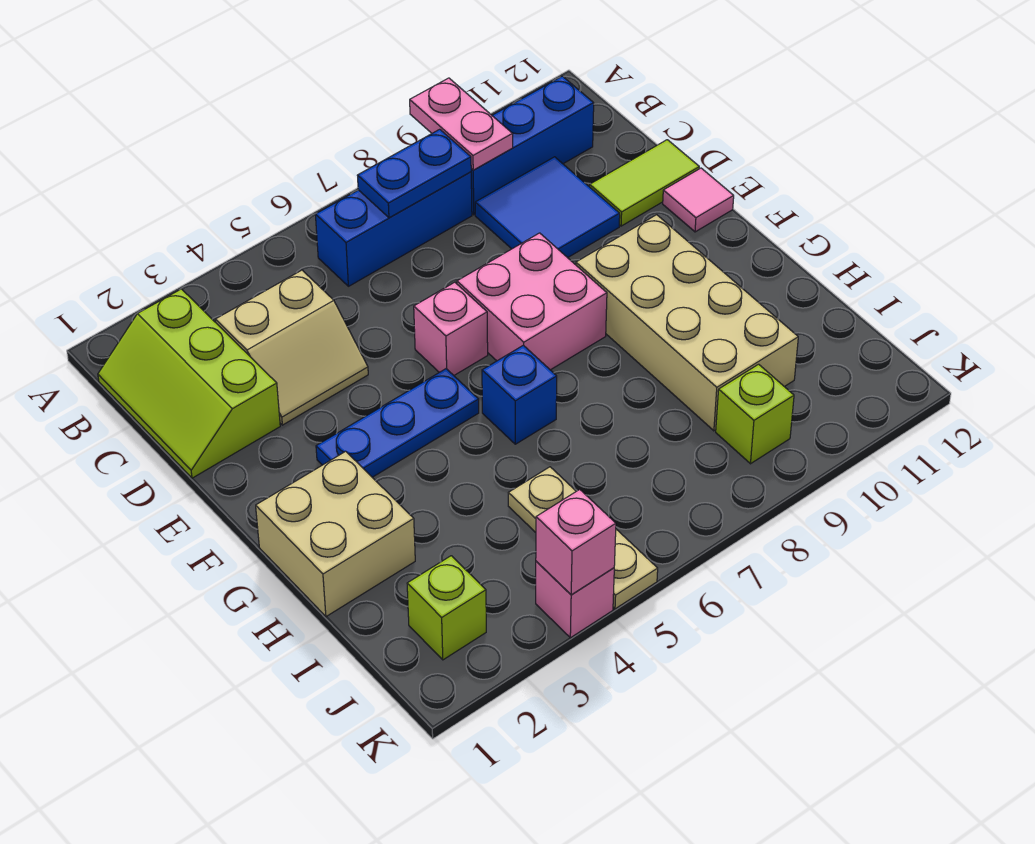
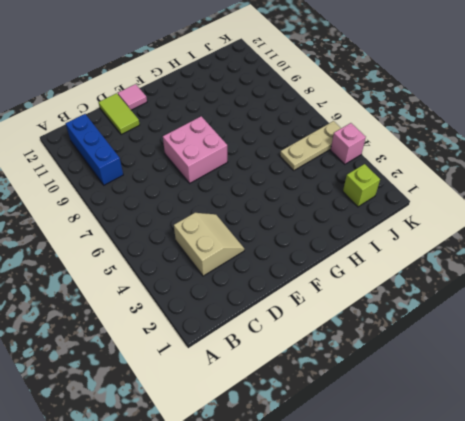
none -> lime 2x3 slope [98,289,280,478]
none -> blue 1x3 brick [315,172,472,286]
none -> blue 2x2 tile [475,157,620,258]

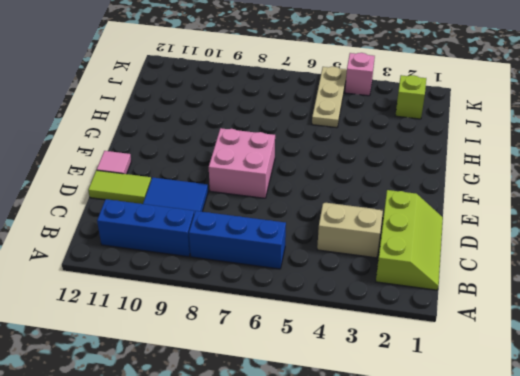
none -> pink 1x1 brick [414,282,488,375]
none -> blue 1x3 plate [316,369,479,477]
none -> tan 2x4 brick [576,215,798,431]

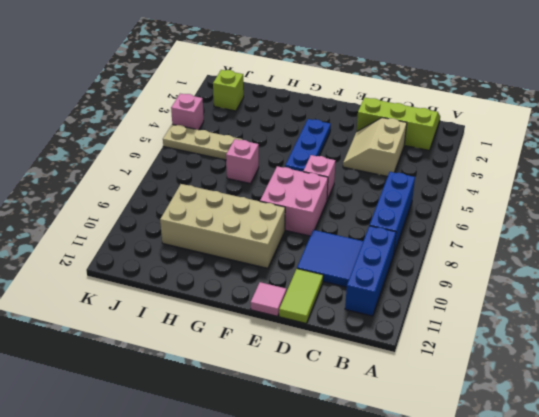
pink 1x1 brick [226,139,259,184] -> pink 1x1 brick moved to [536,489,616,595]
none -> tan 2x2 brick [256,451,415,617]
none -> blue 1x1 brick [482,345,557,444]
none -> lime 1x1 brick [716,364,794,464]

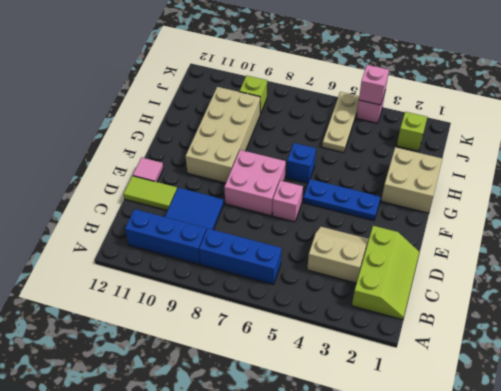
none -> pink 1x2 plate [410,78,513,170]
none -> blue 1x2 plate [357,129,471,218]

